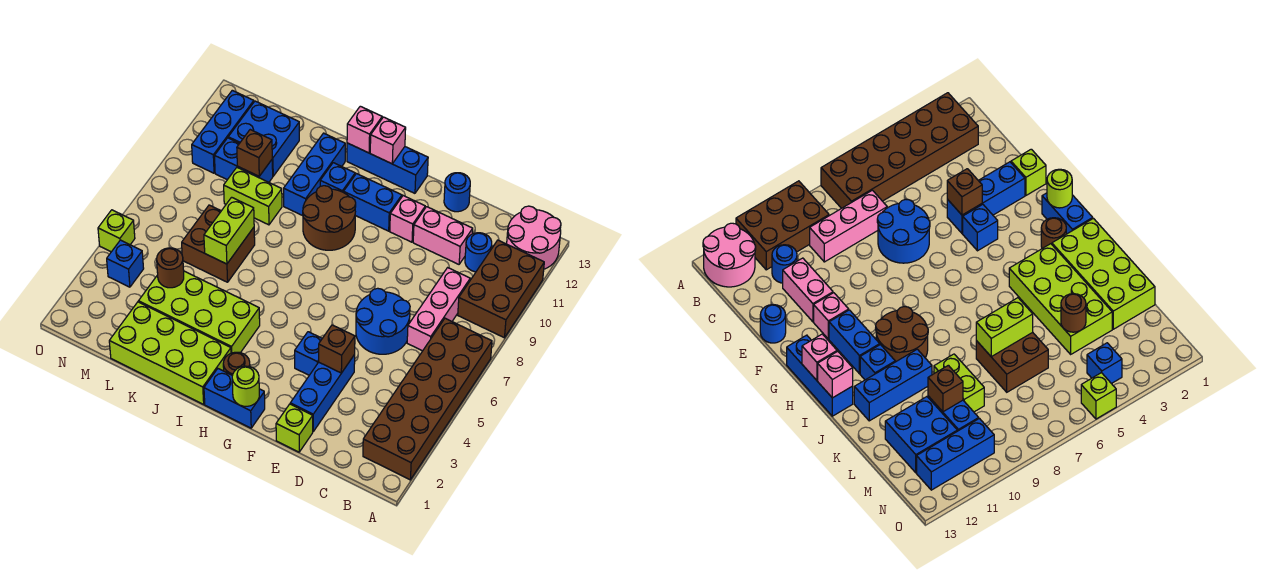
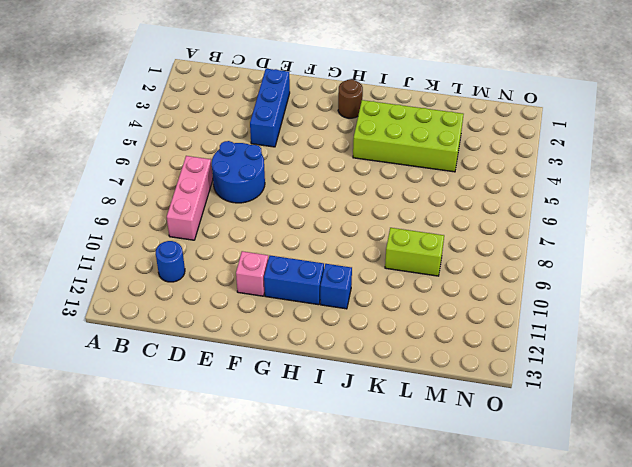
none -> brown 2x6 brick [363,318,492,480]
none -> brown 2x3 brick [458,240,544,338]
none -> pink 2x2 round brick [507,206,561,269]
none -> pink 1x2 brick [413,207,473,264]

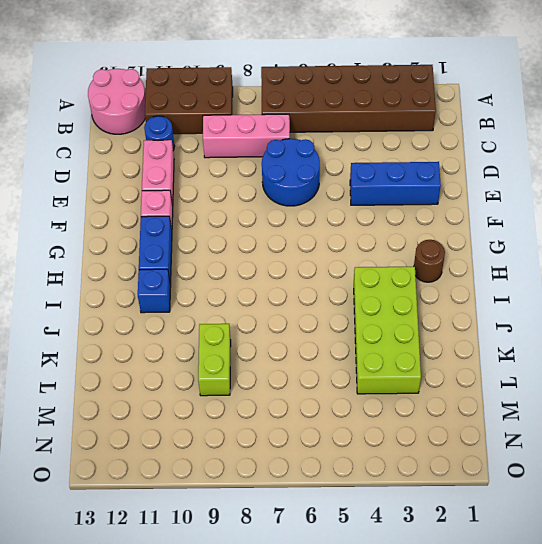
none -> lime 1x1 brick [276,404,313,452]
none -> blue 1x1 round brick [444,173,470,212]
none -> blue 1x1 brick [295,332,322,375]
none -> blue 1x2 brick [204,369,265,428]

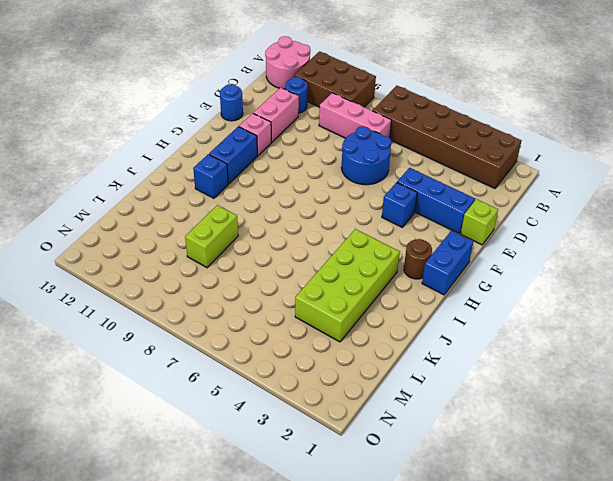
none -> blue 1x3 brick [347,143,428,193]
none -> brown 2x2 round brick [303,186,356,250]
none -> lime 2x4 brick [109,302,231,404]
none -> blue 1x3 brick [284,133,345,216]

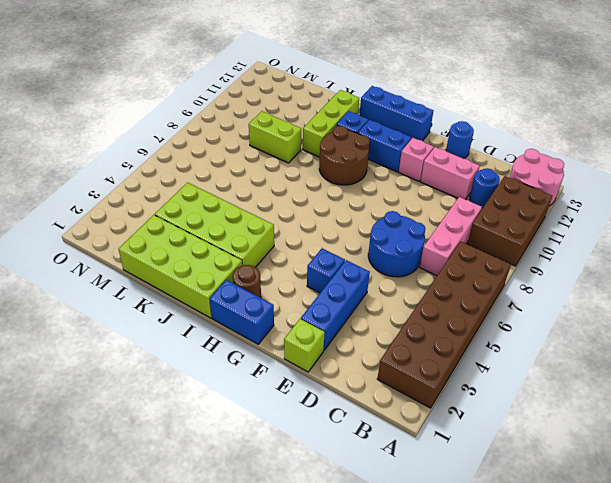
lime 1x3 brick [303,90,359,157] -> blue 1x3 brick [284,133,345,216]
none -> brown 2x2 brick [182,205,255,282]
none -> blue 1x2 brick [215,138,273,182]
none -> blue 2x2 brick [228,101,299,176]
none -> blue 1x1 brick [107,240,144,287]

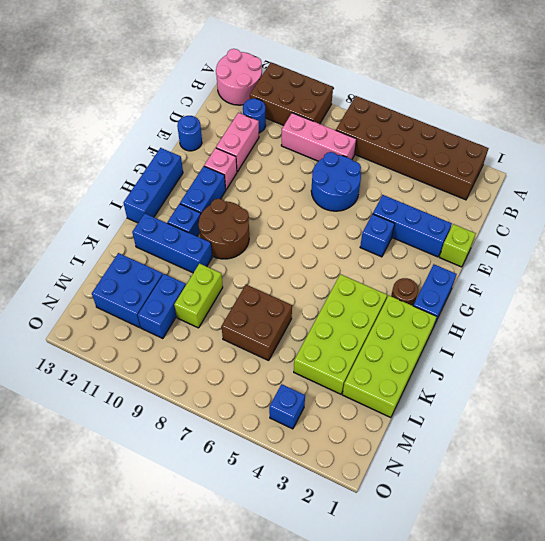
none -> blue 1x3 brick [192,90,254,173]
none -> lime 1x1 brick [98,210,135,252]
none -> brown 1x1 brick [319,325,355,373]
none -> lime 1x1 round brick [232,366,259,406]

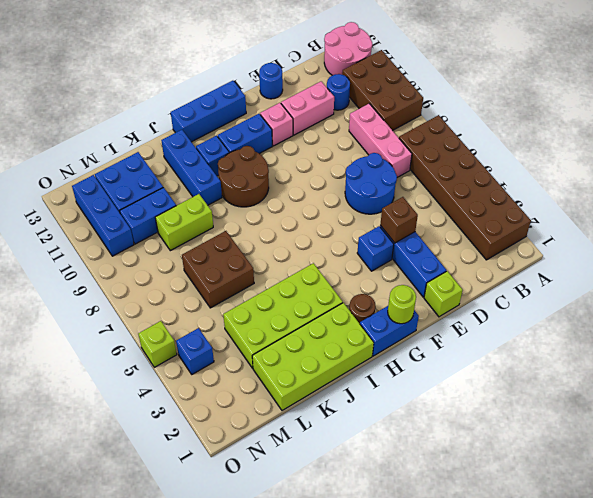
none -> pink 1x1 brick [370,117,406,164]
none -> pink 1x1 brick [347,106,382,153]
none -> lime 1x2 brick [204,197,254,264]
none -> brown 1x1 round brick [157,248,184,288]

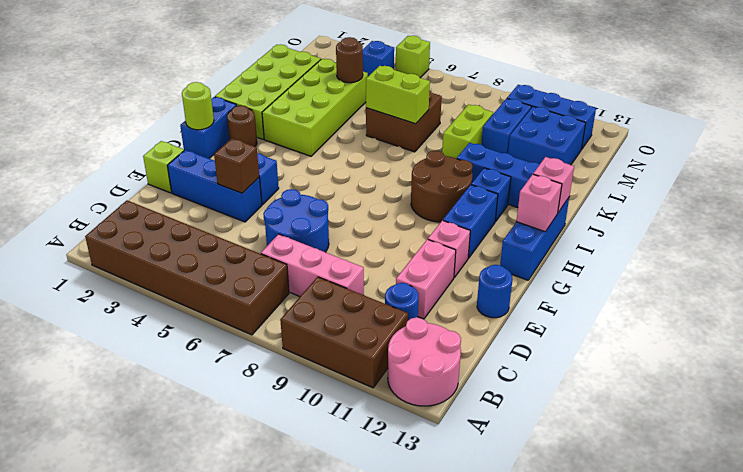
none -> brown 1x1 brick [237,130,272,176]

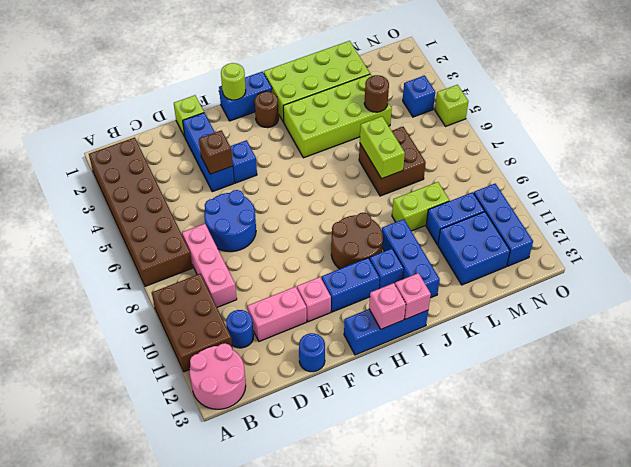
none -> brown 1x1 brick [237,130,272,176]

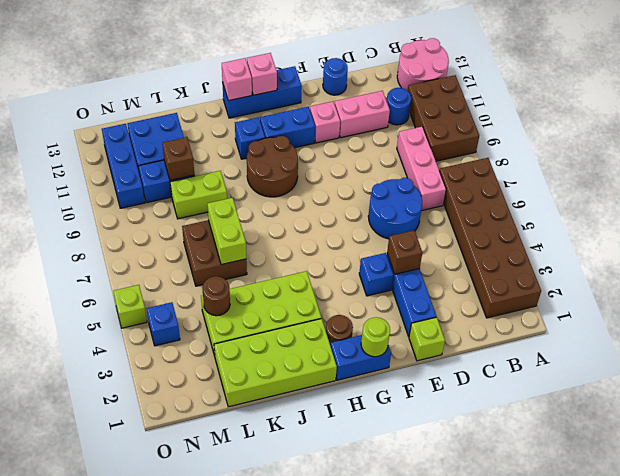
none -> blue 1x3 brick [284,133,345,216]

